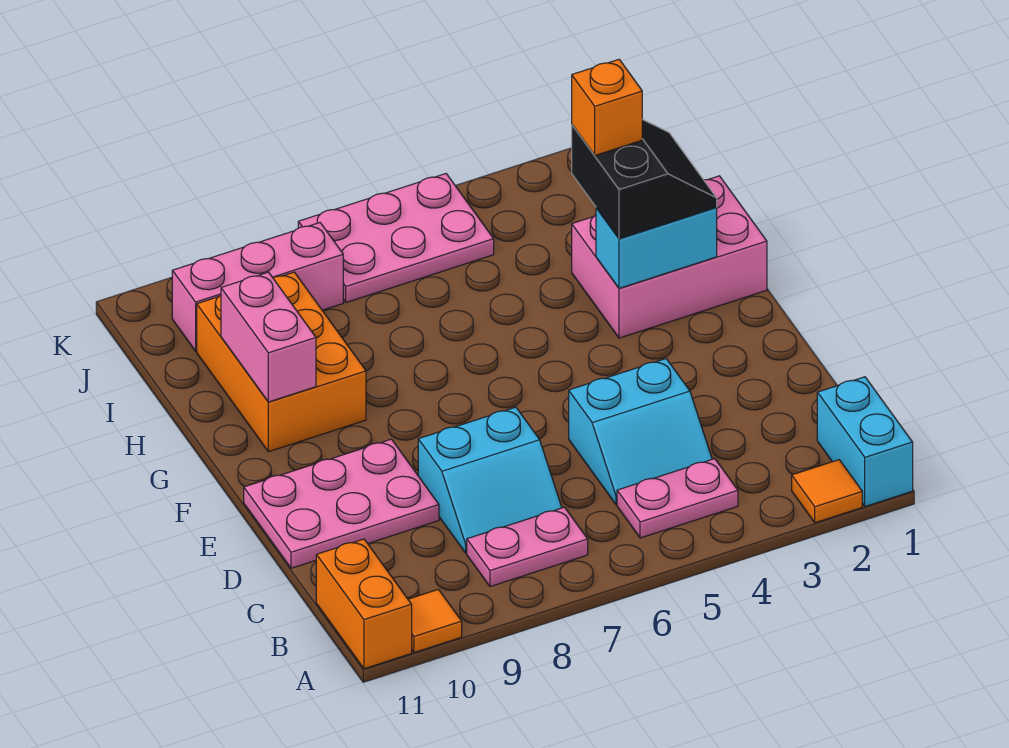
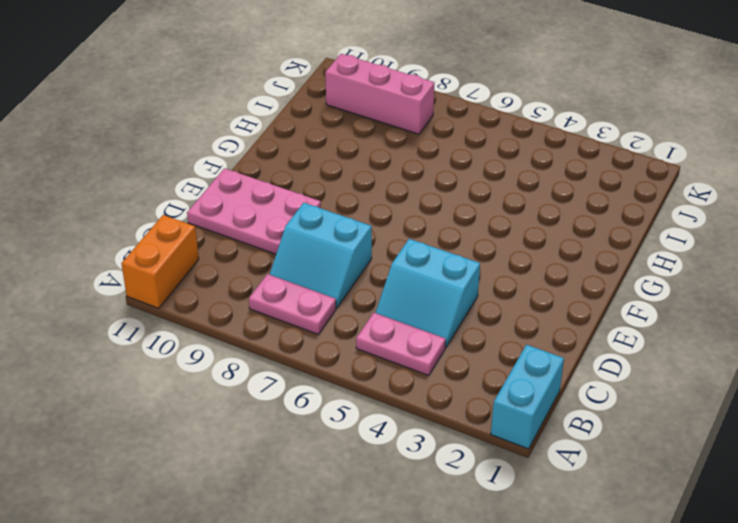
none -> orange 1x1 tile [792,460,862,523]
none -> orange 1x1 tile [408,589,462,653]
none -> pink 2x3 brick [572,176,767,338]

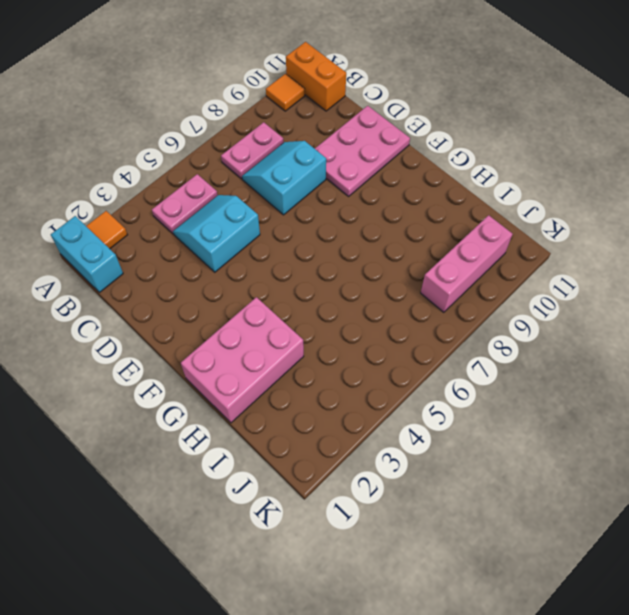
none -> orange 2x3 brick [197,272,366,452]
none -> pink 2x3 plate [298,174,494,302]
none -> cyan 1x2 brick [596,207,717,288]

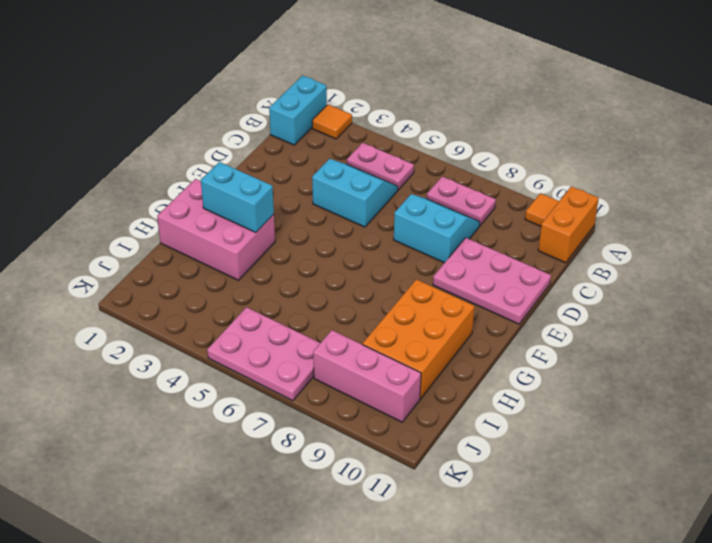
none -> pink 1x2 brick [221,272,316,402]
none -> black 2x2 slope [572,119,717,239]
none -> orange 1x1 brick [572,59,642,155]

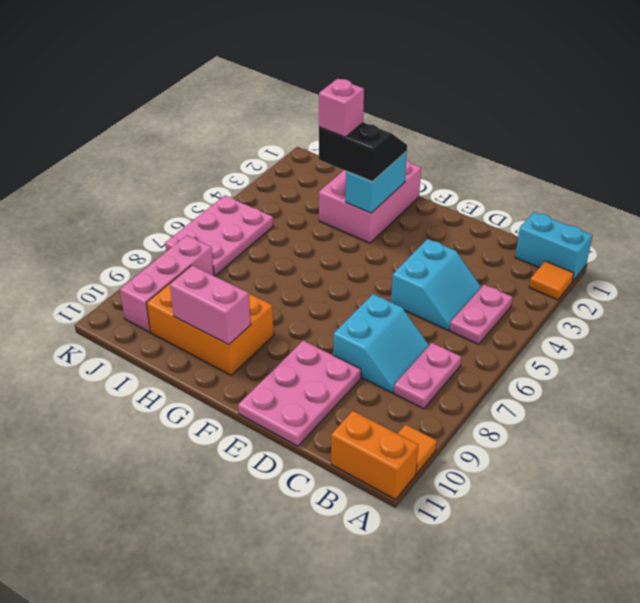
pink 1x1 brick [319,79,364,137] -> orange 1x1 brick [572,59,642,155]

